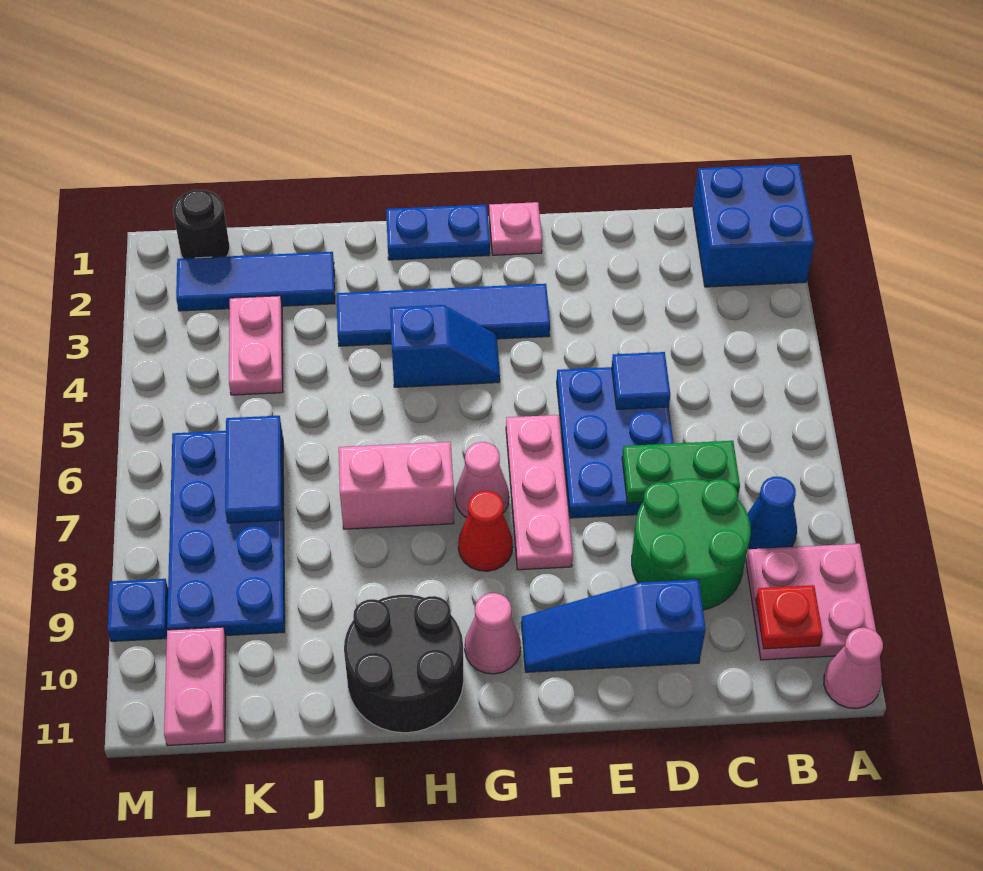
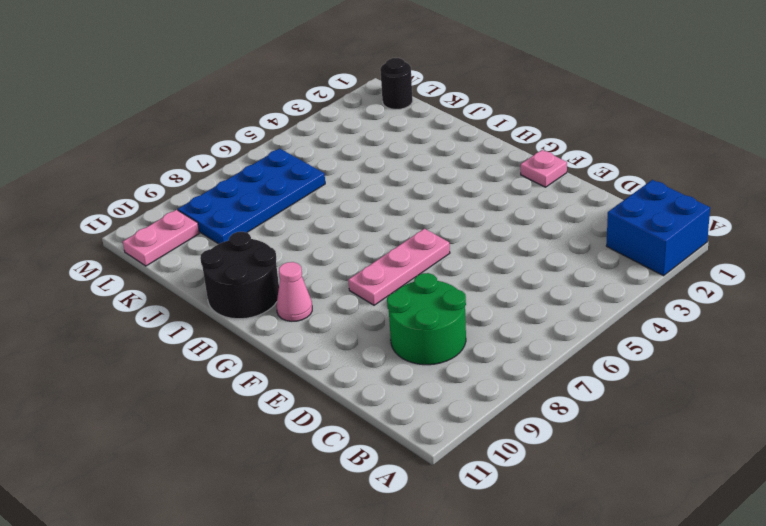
none -> pink 2x2 plate [746,544,876,660]
none -> pink 1x1 cone [824,628,883,709]
none -> blue 1x1 cone [747,477,797,549]

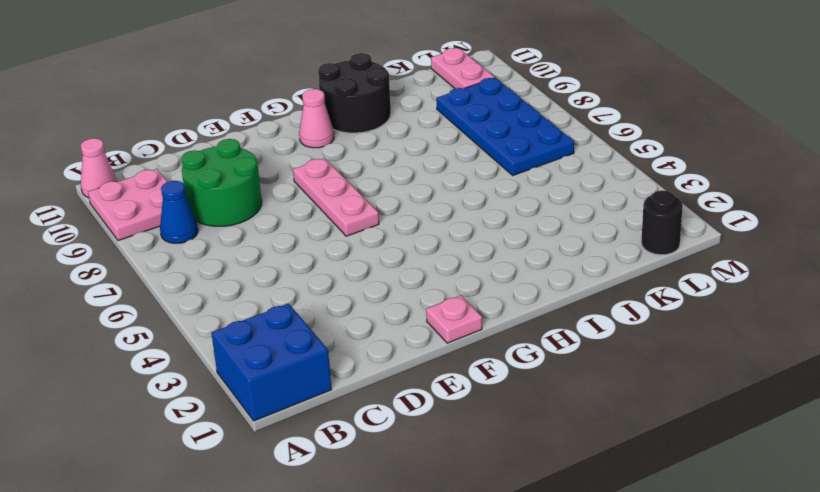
none -> blue 2x3 plate [557,367,674,518]
none -> blue 1x3 slope [521,579,706,672]
none -> blue 1x4 tile [337,284,550,346]

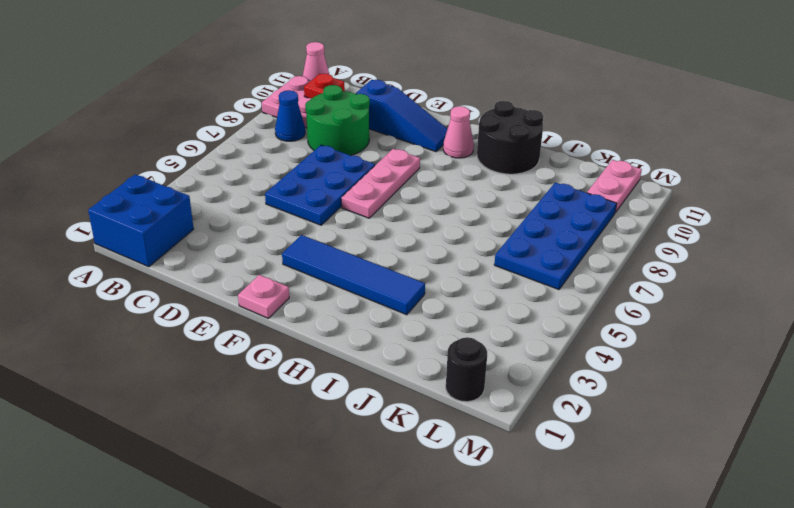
none -> blue 1x2 plate [386,205,490,260]
none -> blue 1x2 slope [390,305,500,387]
none -> pink 1x1 cone [455,442,509,518]

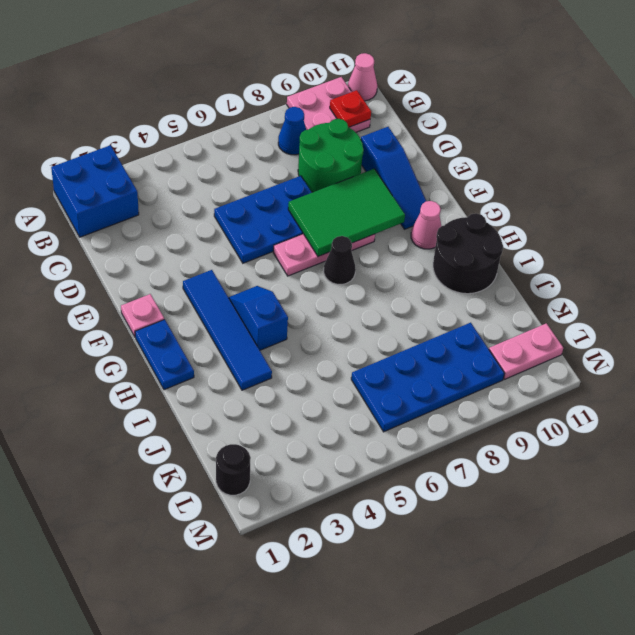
green 2x3 tile [288,169,405,256] -> none
black 1x1 cone [324,236,356,284] -> pink 1x1 cone [455,442,509,518]
none -> red 1x1 cone [458,491,513,571]
none -> pink 1x2 brick [339,442,454,529]
none -> blue 1x3 tile [176,252,335,311]

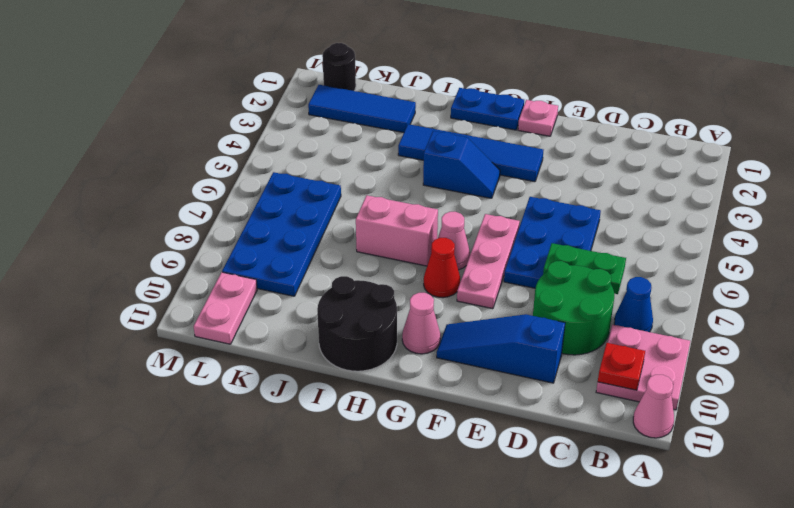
none -> blue 2x2 brick [693,164,815,287]
none -> pink 1x2 plate [229,296,283,395]
none -> blue 1x1 plate [108,579,168,641]

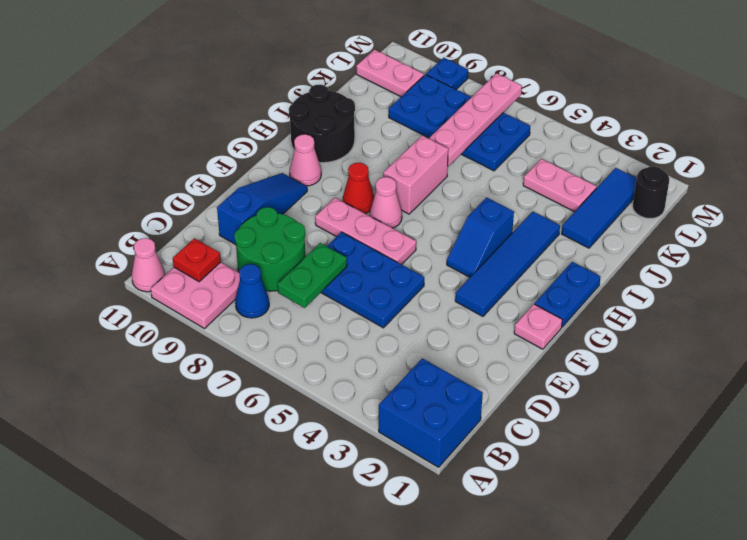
pink 1x4 plate [429,73,522,166] -> blue 1x2 tile [225,416,282,523]
none -> blue 1x1 tile [612,352,670,409]

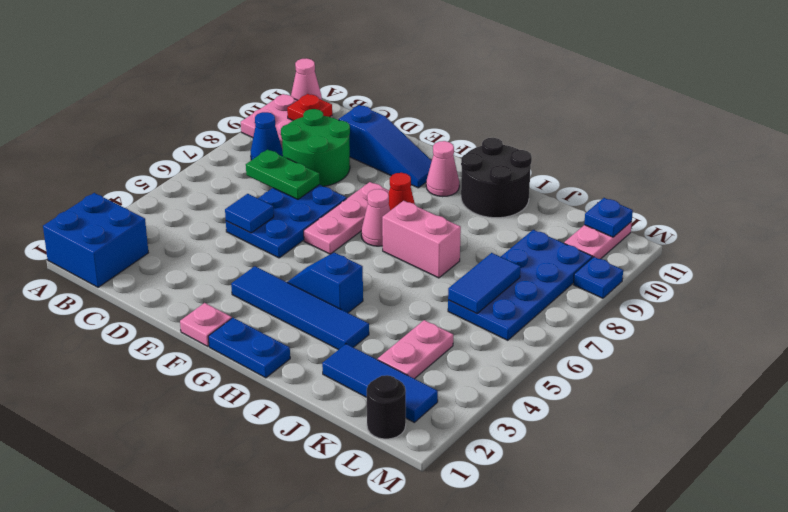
blue 1x1 plate [584,198,633,237] -> none

